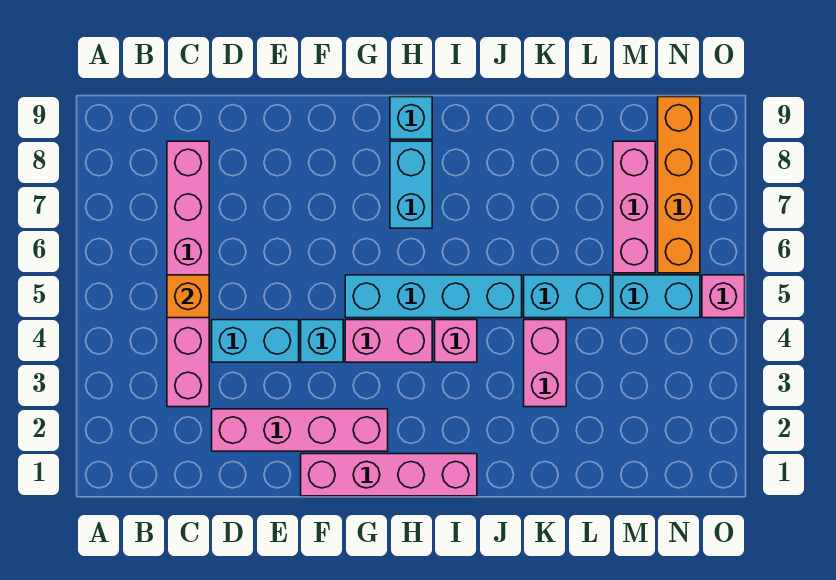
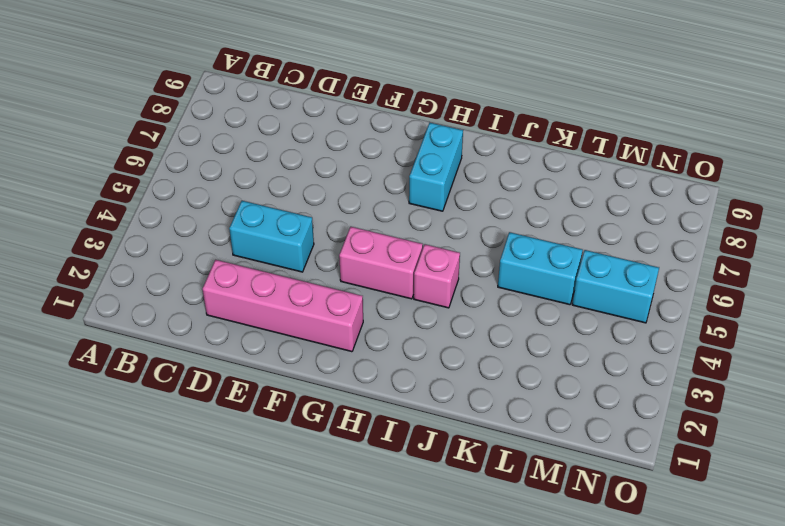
none -> pink 1x6 brick [167,141,209,407]
none -> pink 1x4 brick [301,454,477,496]
none -> cyan 1x1 brick [301,320,343,362]

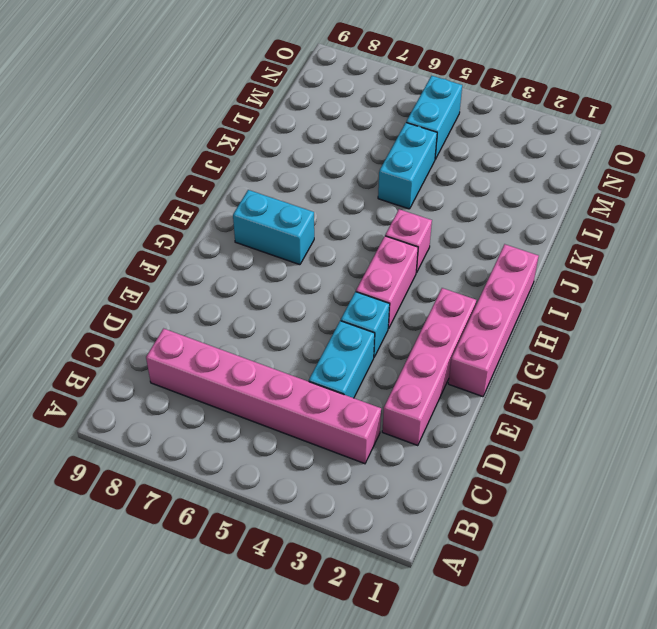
none -> cyan 1x4 brick [345,275,522,318]
none -> cyan 1x1 brick [390,97,432,139]
none -> pink 1x2 brick [524,320,566,407]

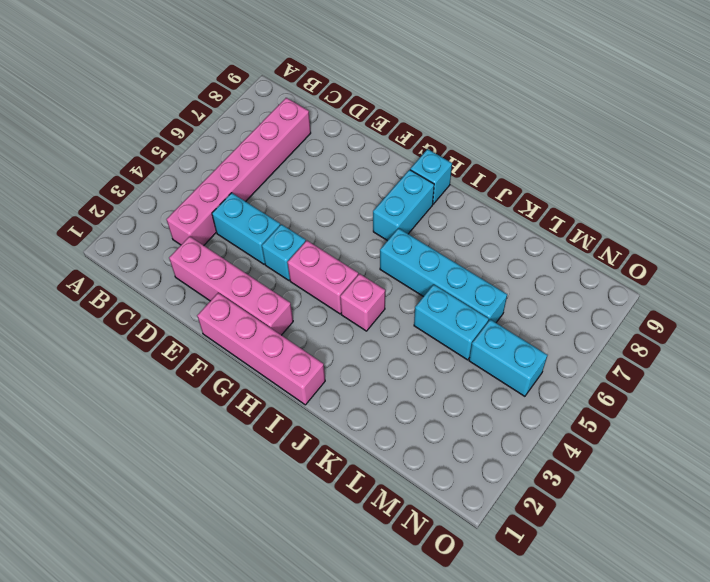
cyan 1x4 brick [380,228,507,323] -> cyan 1x4 brick moved to [345,275,522,318]
none -> pink 1x2 brick [524,320,566,407]
none -> pink 1x3 brick [613,141,655,273]
none -> orange 1x4 brick [658,97,700,273]

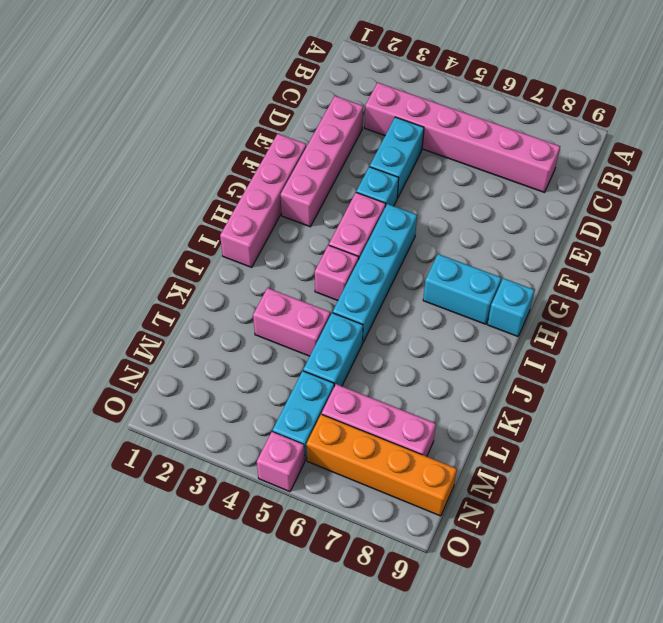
none -> orange 1x1 brick [167,275,209,318]

